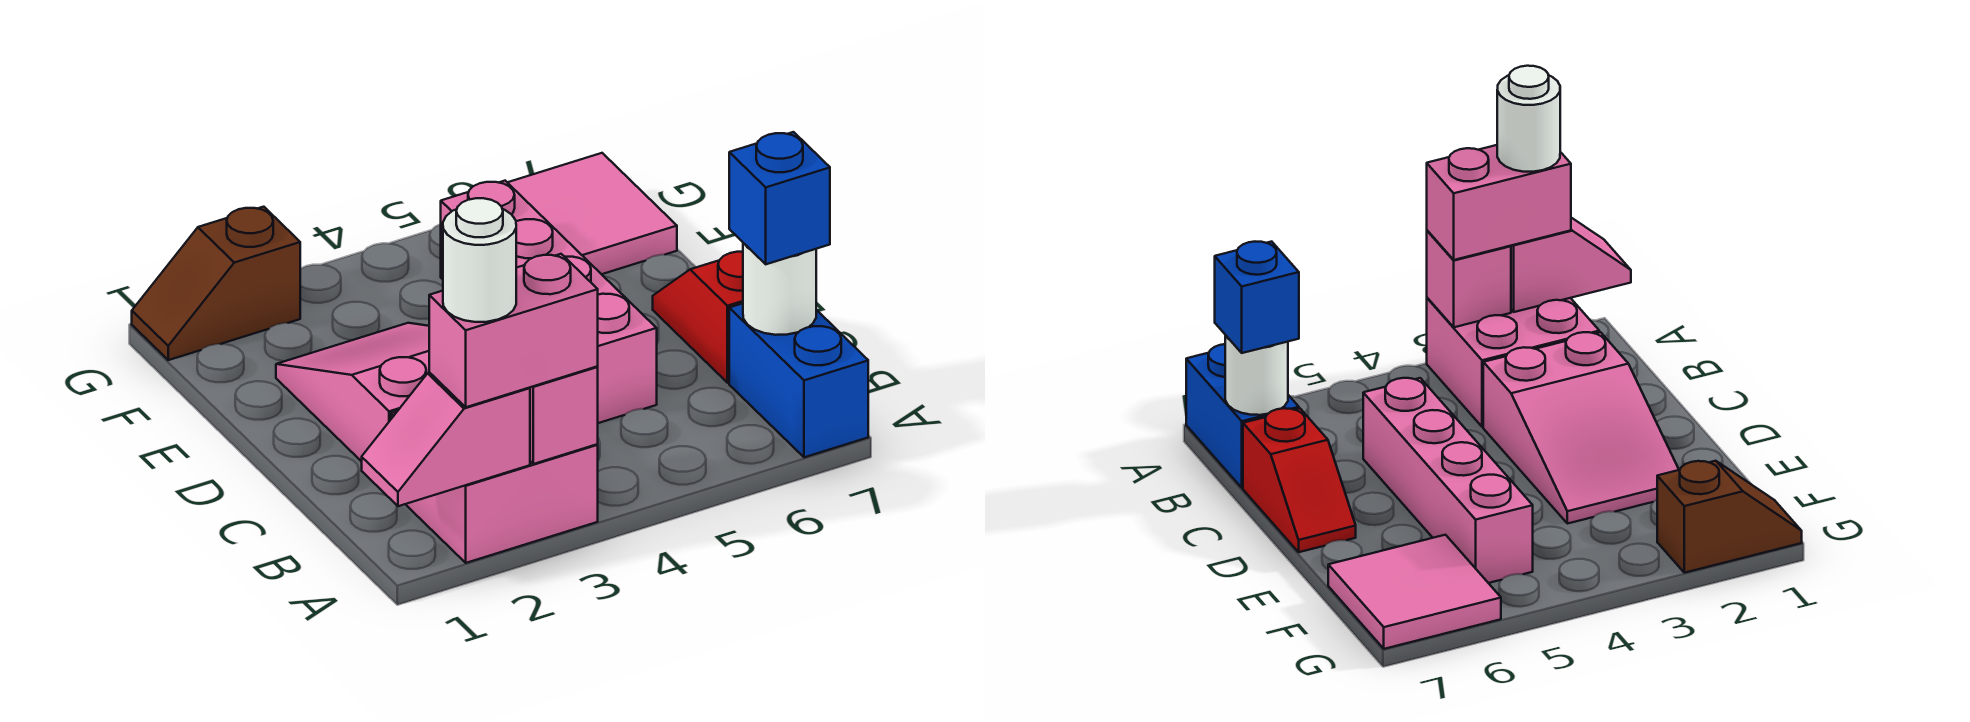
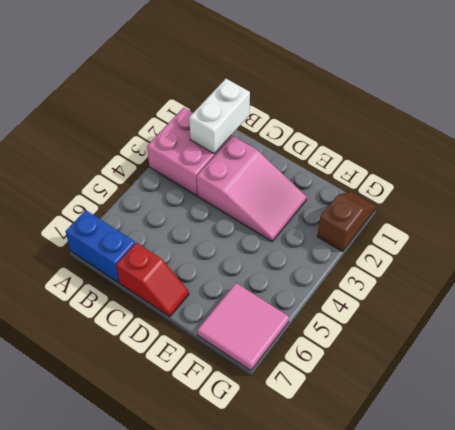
white 1x2 brick [189,79,250,154] -> none
none -> pink 1x4 brick [441,181,657,423]
none -> pink 1x2 slope [362,373,530,506]
none -> pink 1x1 brick [530,367,598,464]

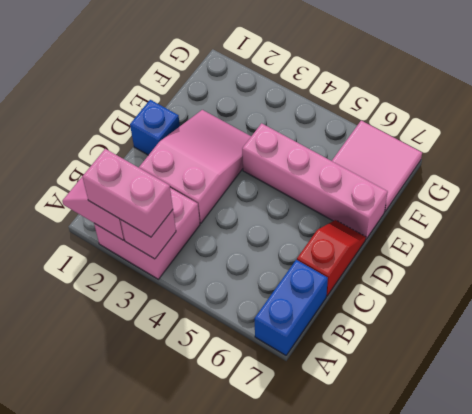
blue 1x1 brick [130,100,180,155] -> blue 1x1 brick moved to [729,132,830,264]
pink 1x4 brick [242,123,388,239] -> pink 1x4 brick turned to [441,181,657,423]
none -> brown 1x2 slope [132,207,300,360]
none -> white 1x1 round brick [743,243,816,335]
none -> white 1x1 round brick [443,198,516,322]

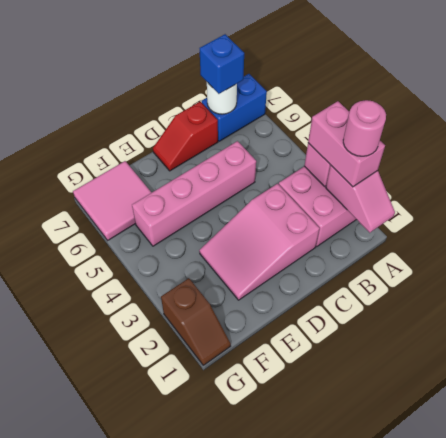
pink 1x1 round brick [343,100,386,156] -> white 1x1 round brick [443,198,516,322]

